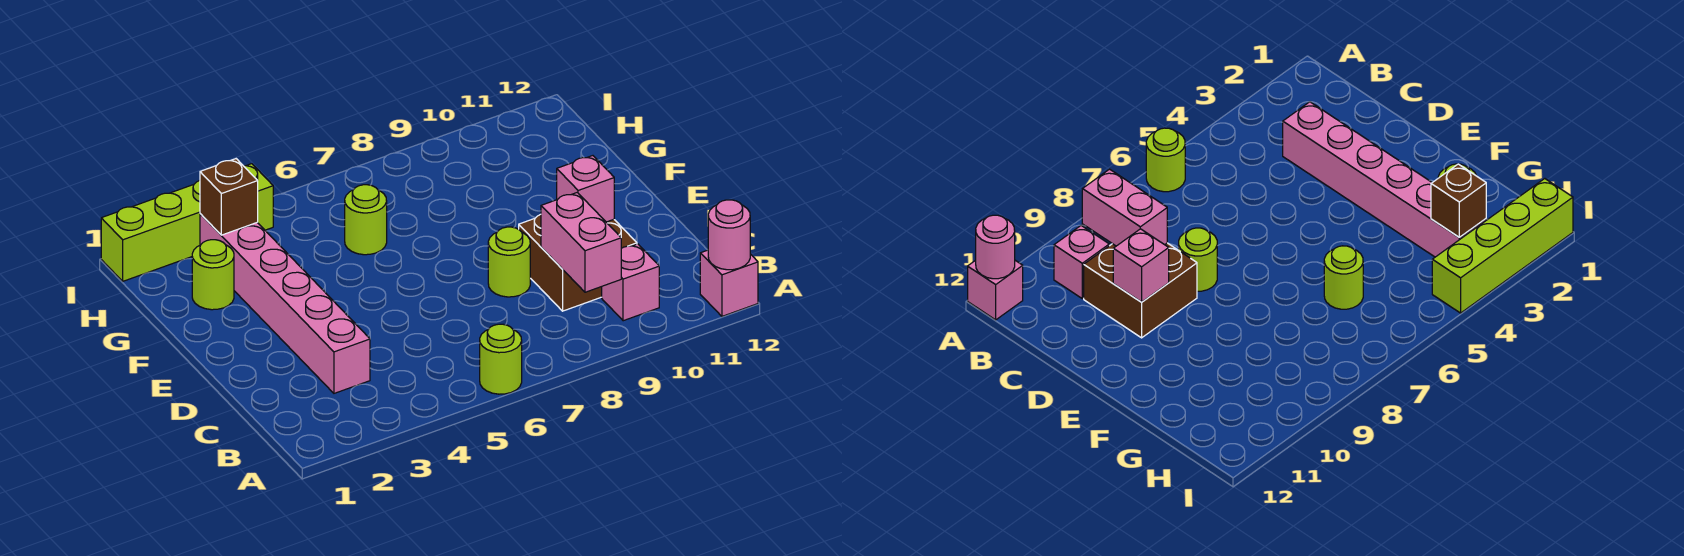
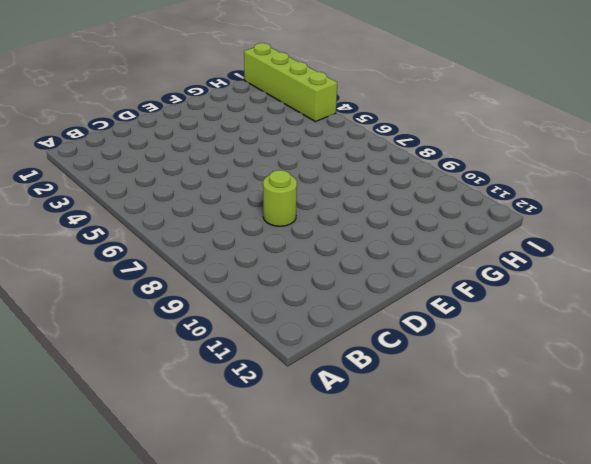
none -> lime 1x1 round brick [480,324,522,394]
none -> pink 1x1 brick [700,250,758,316]
none -> pink 1x1 brick [602,244,659,321]

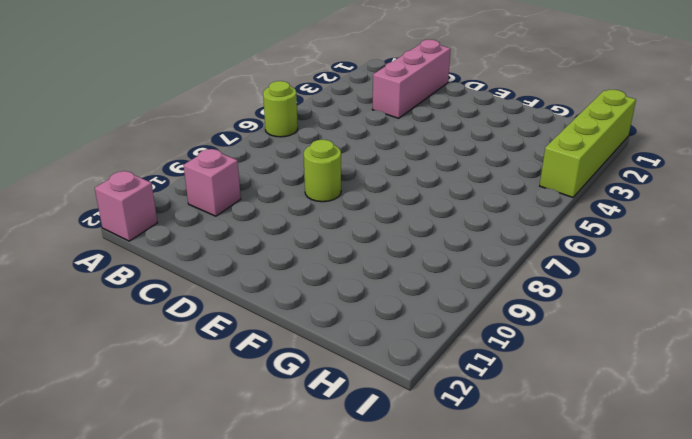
pink 1x3 brick [372,40,451,118] -> pink 1x6 brick [200,214,370,393]
none -> brown 2x2 brick [519,214,637,311]
none -> lime 1x1 round brick [192,240,234,310]
none -> lime 1x1 round brick [345,185,387,255]

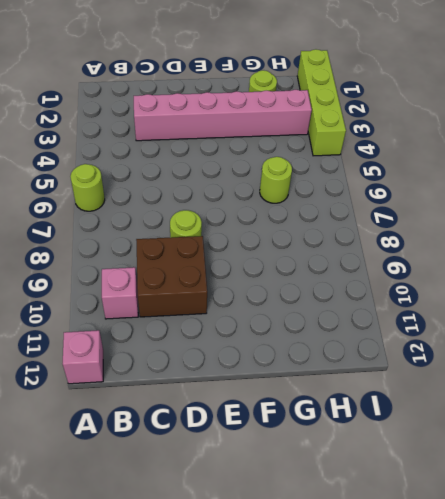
none -> pink 1x1 round brick [708,200,750,270]
none -> pink 1x2 brick [541,192,621,292]
none -> pink 1x1 brick [557,156,614,222]

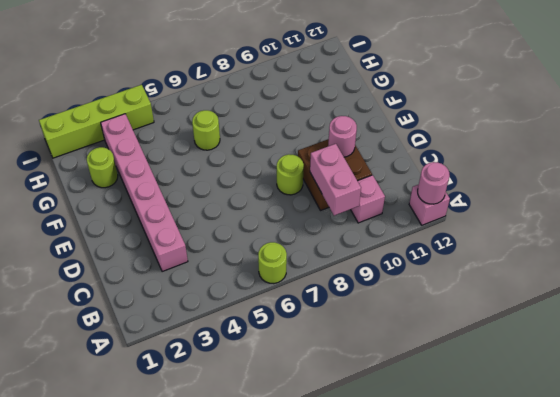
pink 1x1 round brick [328,116,357,157] -> pink 1x1 brick [557,156,614,222]
none -> brown 1x1 brick [200,159,258,235]

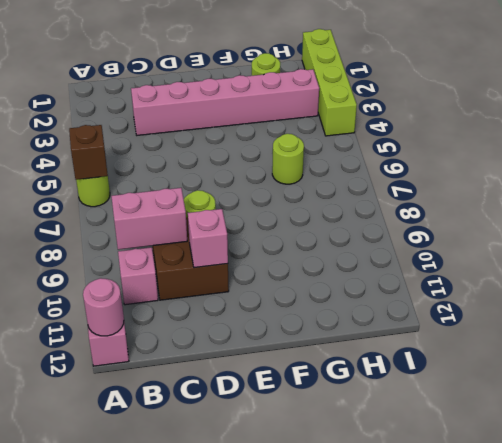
brown 1x1 brick [69,125,108,180] -> brown 1x1 brick moved to [200,159,258,235]

